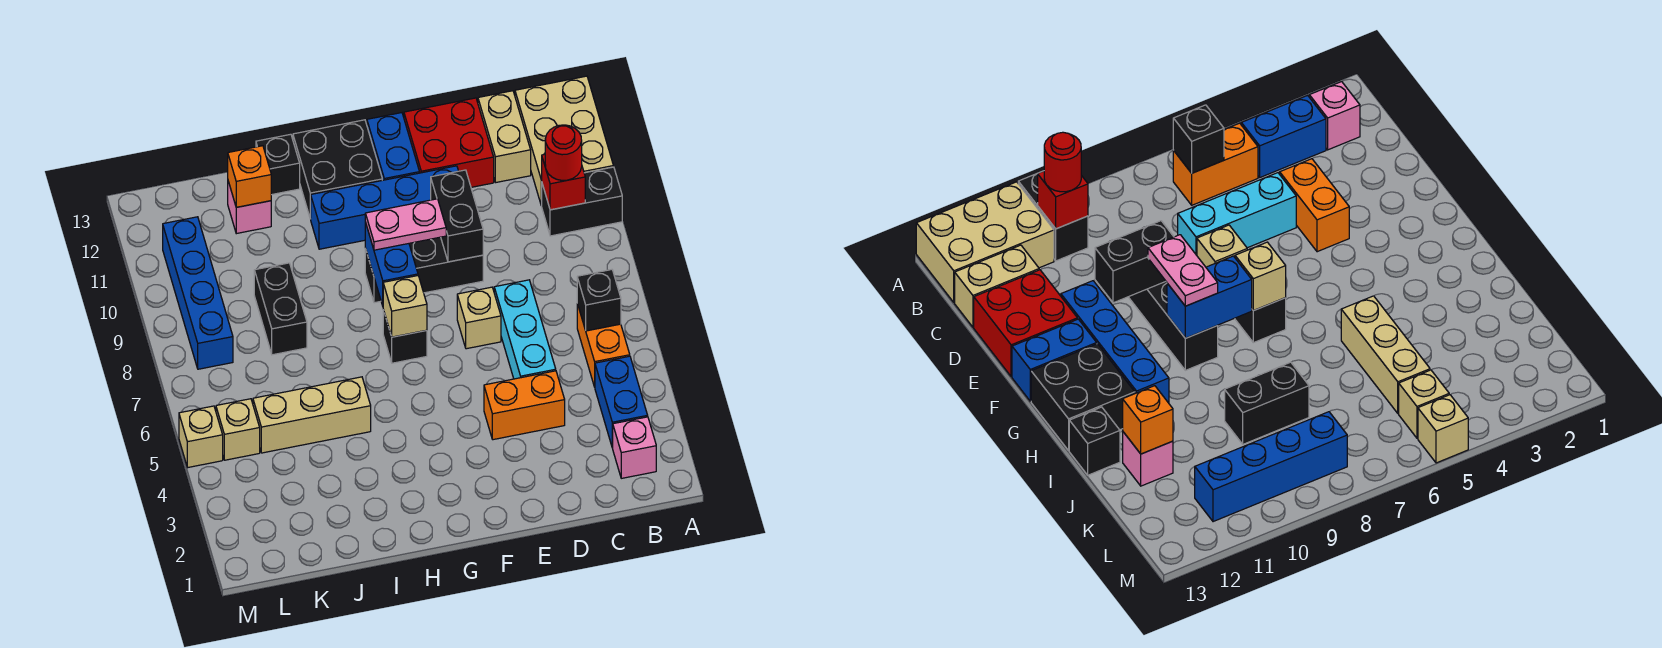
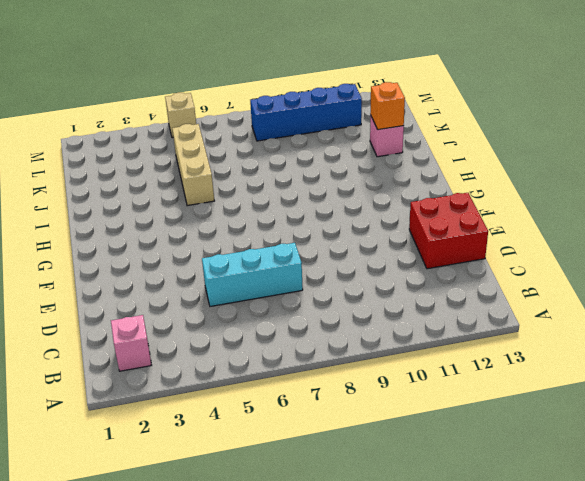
none -> black 1x2 brick [541,167,622,236]
none -> tan 2x3 brick [515,76,613,205]
none -> blue 1x2 brick [595,356,648,448]
none -> orange 1x2 brick [577,304,630,387]

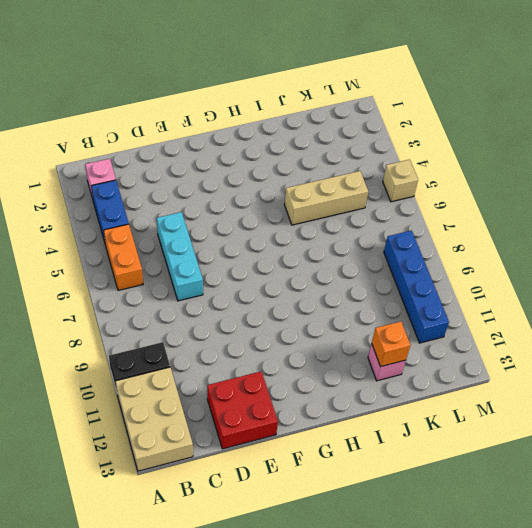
none -> tan 1x2 brick [478,91,531,182]
none -> orange 1x2 brick [484,371,565,440]
none -> tan 1x1 brick [457,287,501,349]
none -> black 1x3 brick [365,237,483,303]

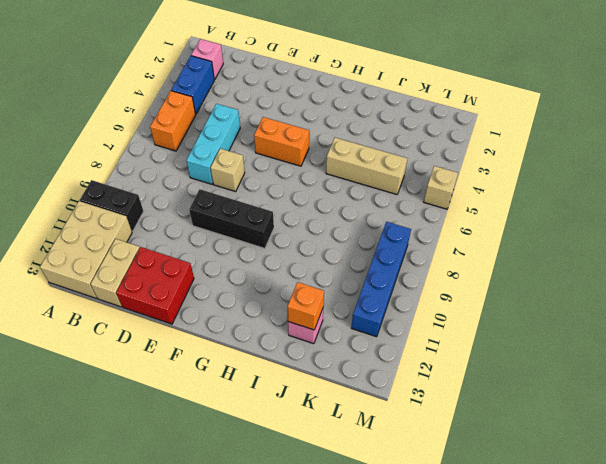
orange 1x2 brick [254,117,309,166] -> orange 1x2 brick moved to [484,371,565,440]
none -> blue 1x4 brick [311,166,458,249]
none -> blue 1x2 brick [367,113,420,180]
none -> black 1x1 brick [383,310,427,363]
none -> black 2x2 brick [293,120,382,219]

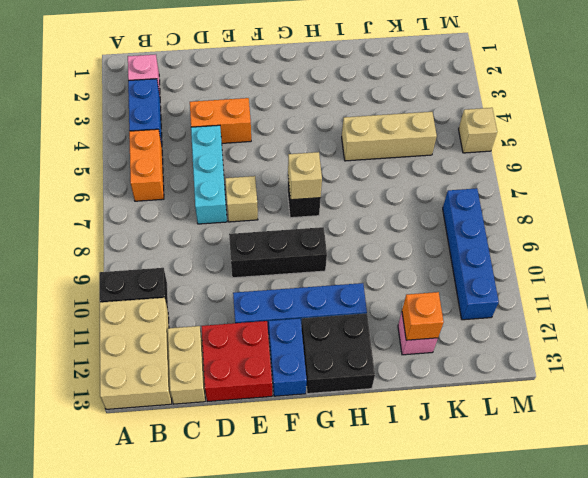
none -> black 1x1 brick [256,134,300,195]
none -> black 1x2 brick [254,263,307,355]
none -> tan 1x1 brick [216,399,260,460]
none -> black 1x1 brick [577,270,621,331]

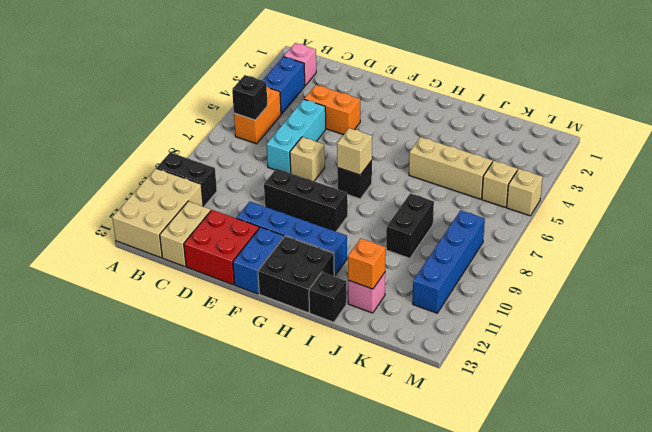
none -> red 1x1 brick [542,154,585,210]
none -> black 1x2 brick [431,170,483,262]
none -> blue 1x2 brick [365,222,418,306]
none -> red 1x1 round brick [545,125,582,180]

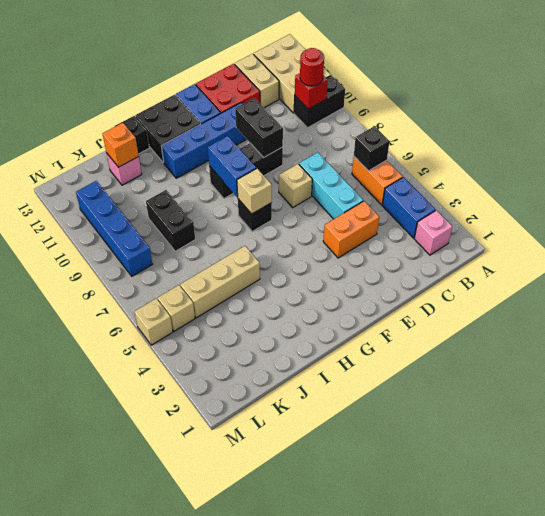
none -> pink 1x2 plate [365,199,446,250]

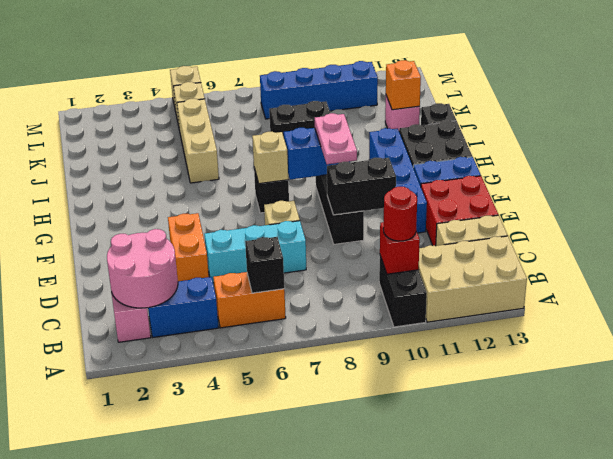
pink 2x2 round brick [107,229,178,308] -> none

